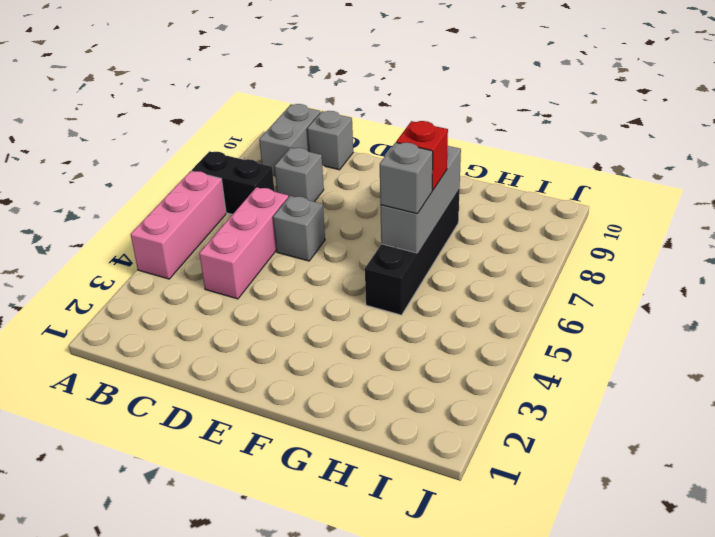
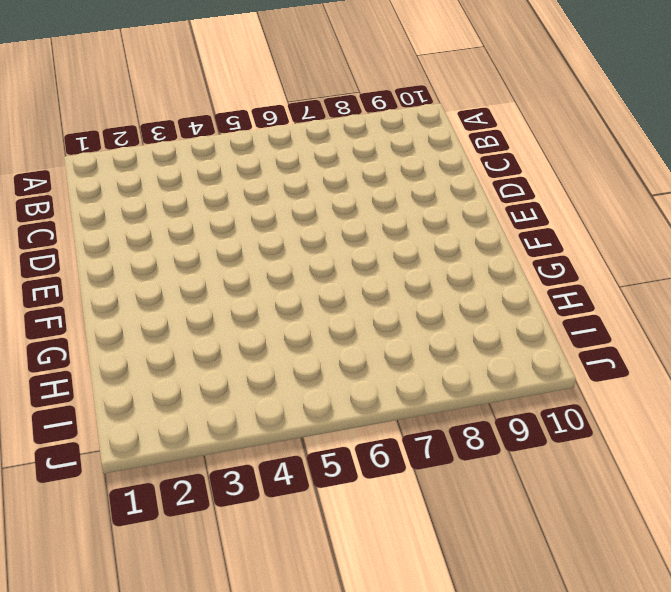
none -> pink 1x3 brick [131,171,226,279]
none -> black 1x2 brick [192,151,274,214]

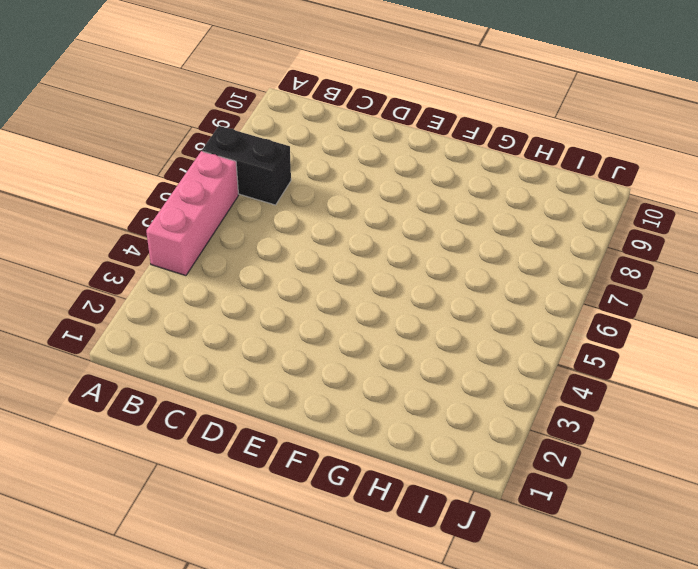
none -> grey 1x2 brick [259,104,321,177]
none -> pink 1x3 brick [199,187,289,299]

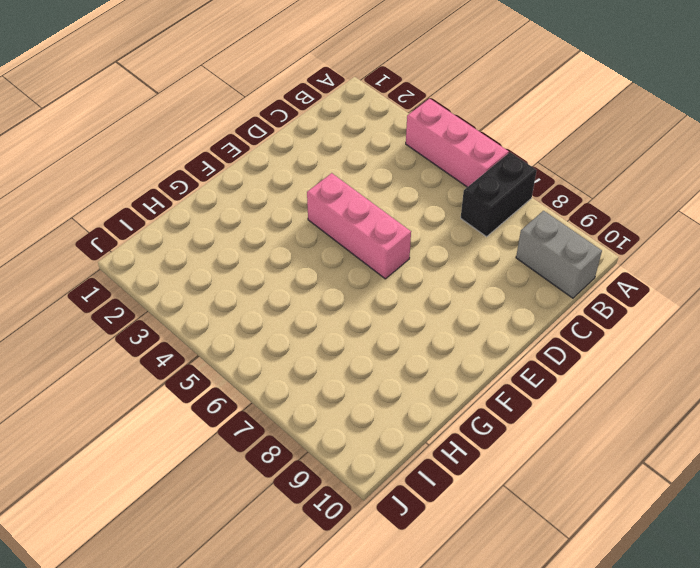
pink 1x3 brick [307,173,411,279] -> pink 1x3 brick moved to [199,187,289,299]
none -> grey 1x1 brick [275,148,324,202]
none -> grey 1x1 brick [307,111,353,170]

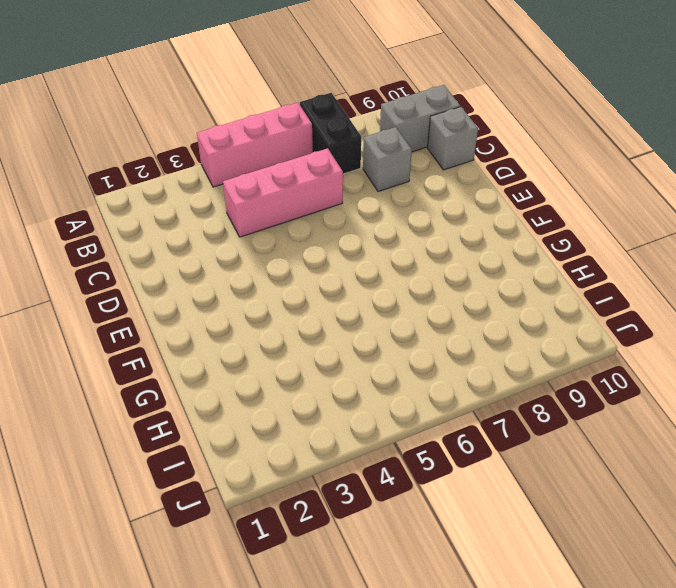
none -> grey 1x1 brick [273,196,325,261]
none -> black 1x4 brick [365,187,460,315]

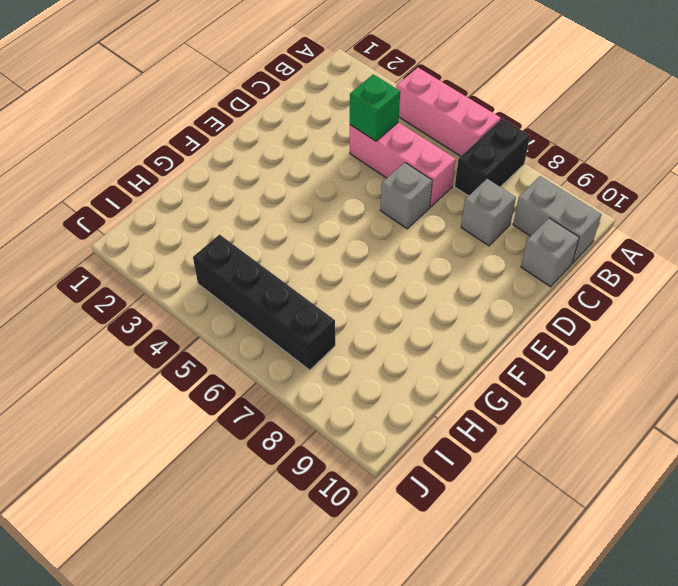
green 1x1 brick [350,74,400,141] -> none
black 1x4 brick [193,235,335,370] -> black 1x4 brick moved to [365,187,460,315]
none -> grey 1x3 brick [380,146,461,253]
none -> grey 1x1 brick [380,143,433,214]

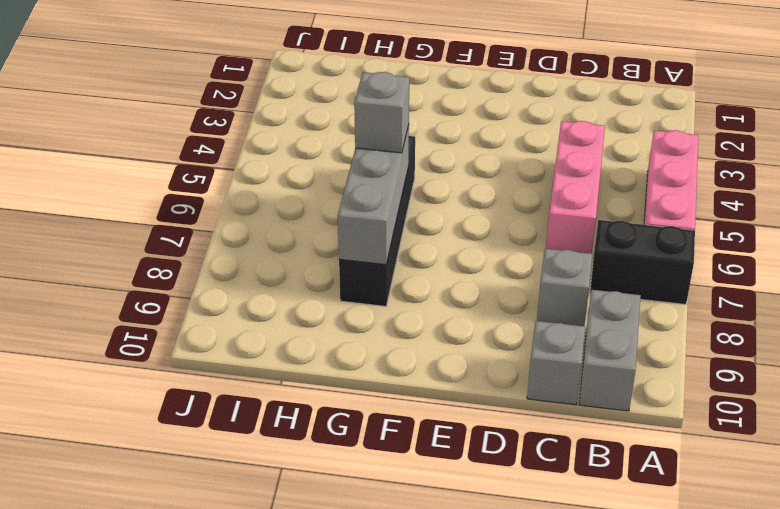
none -> grey 1x1 brick [273,196,325,261]
none -> red 1x1 brick [396,121,448,190]

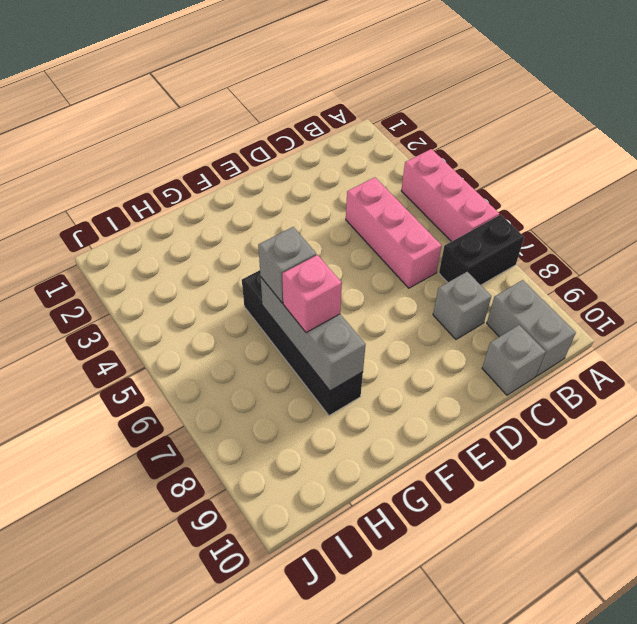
pink 1x1 brick [282,255,342,333] -> red 1x1 brick [396,121,448,190]
none -> grey 1x1 brick [273,196,325,261]

